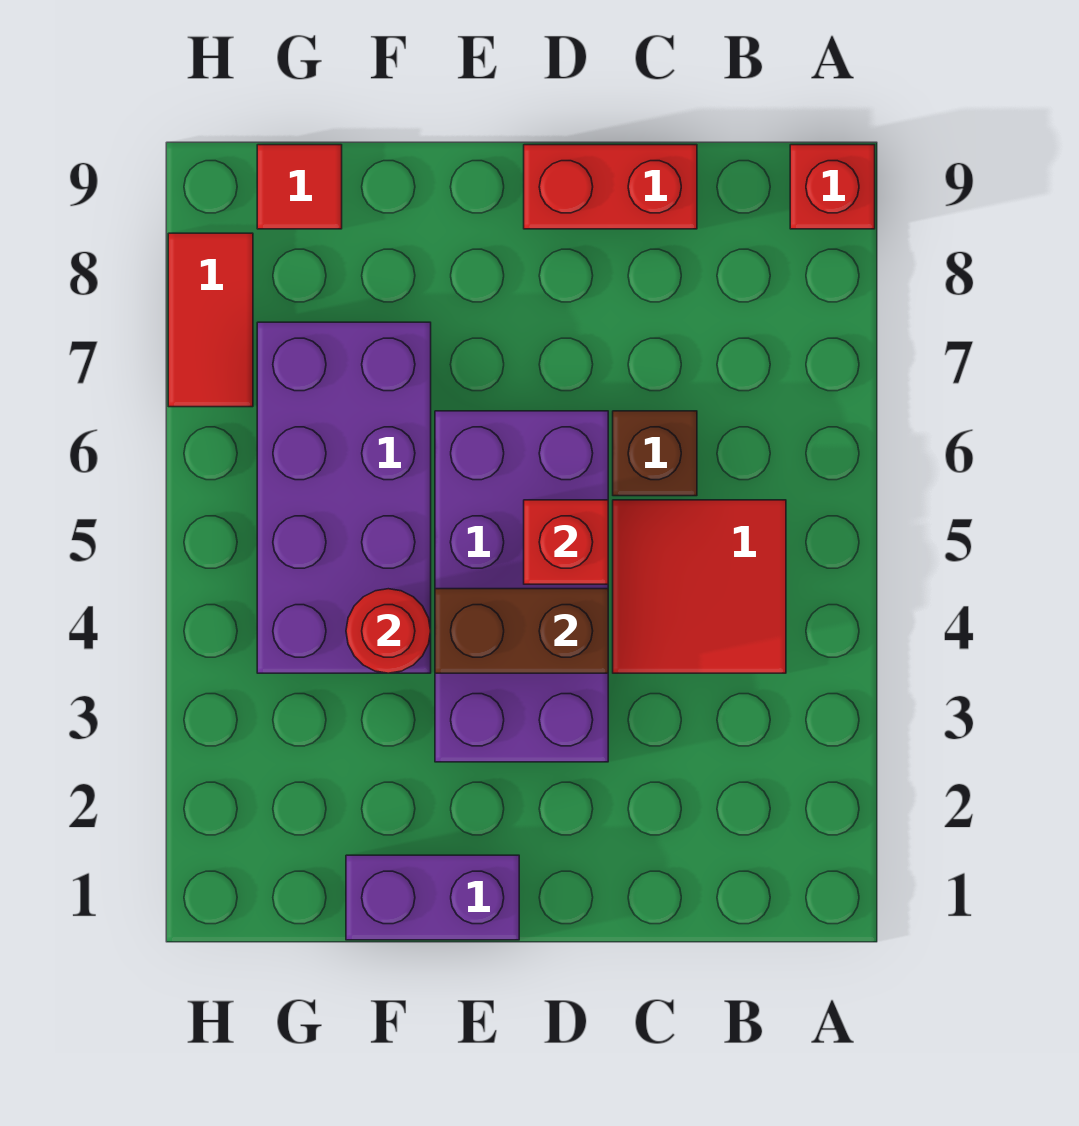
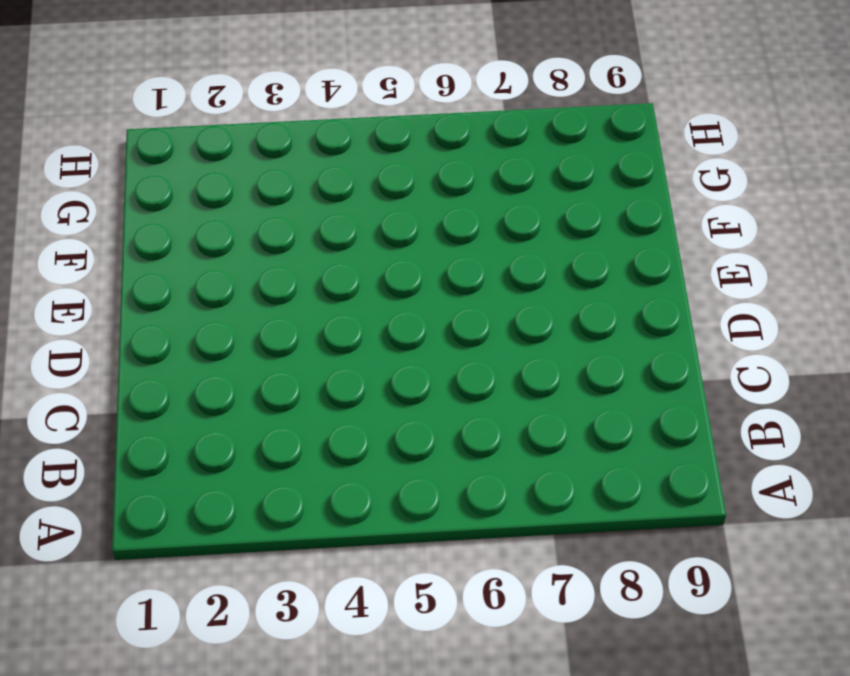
none -> red 1x1 brick [790,145,875,229]
none -> red 2x2 tile [613,500,786,673]
none -> brown 1x1 brick [613,411,697,496]

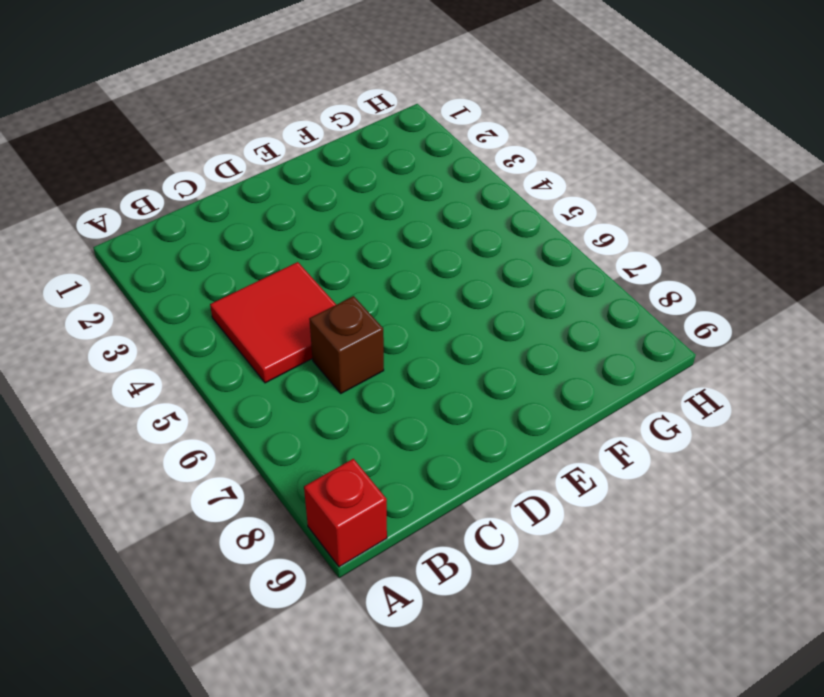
none -> red 1x2 brick [524,145,697,229]
none -> purple 2x4 brick [435,411,608,762]
none -> purple 1x2 brick [346,855,519,940]

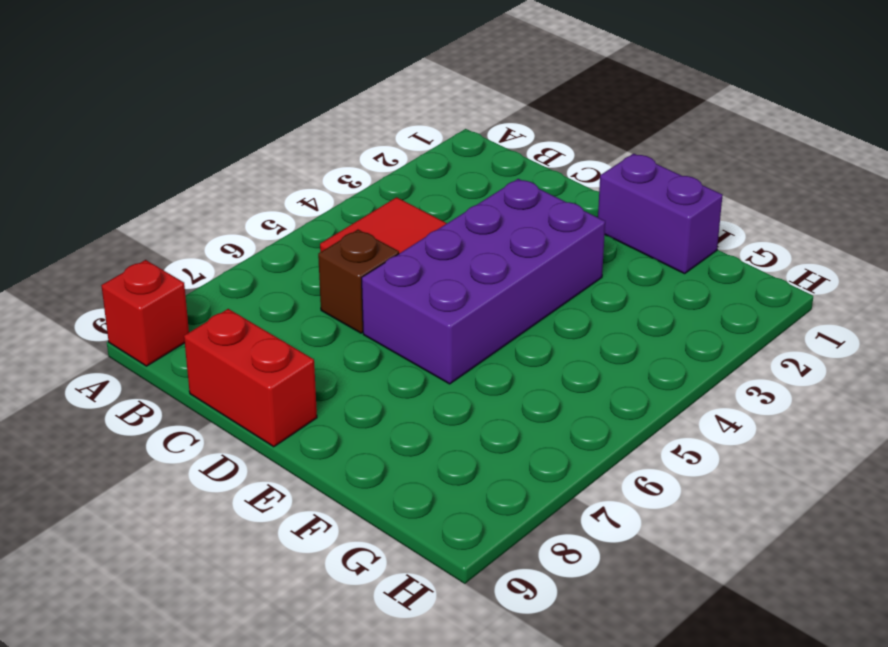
none -> purple 2x4 brick [257,322,431,673]
none -> red 1x1 tile [257,145,342,229]
none -> red 1x2 tile [168,233,253,407]

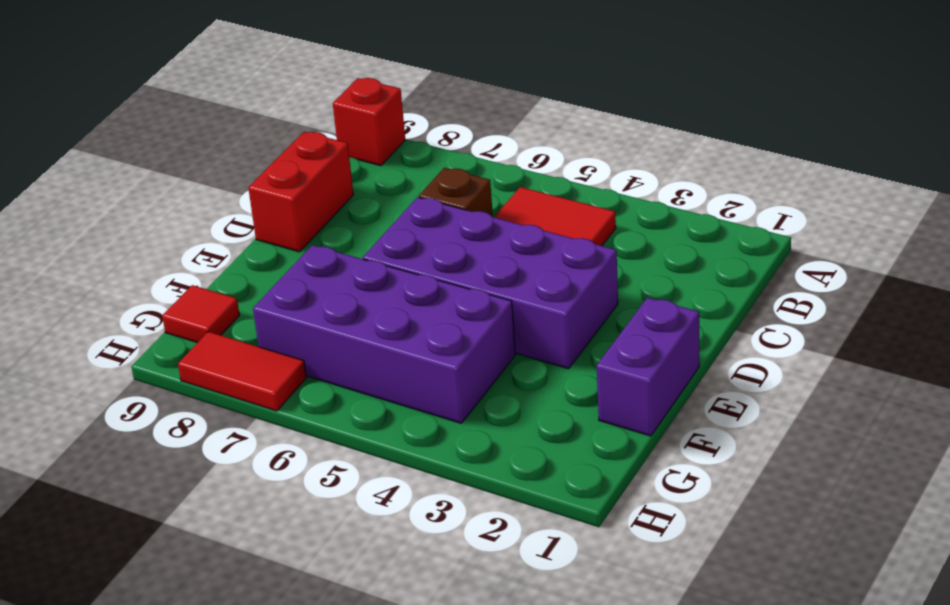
none -> brown 1x2 brick [435,589,608,673]
none -> red 1x1 brick [524,500,608,584]
none -> red 1x1 round brick [346,589,431,673]

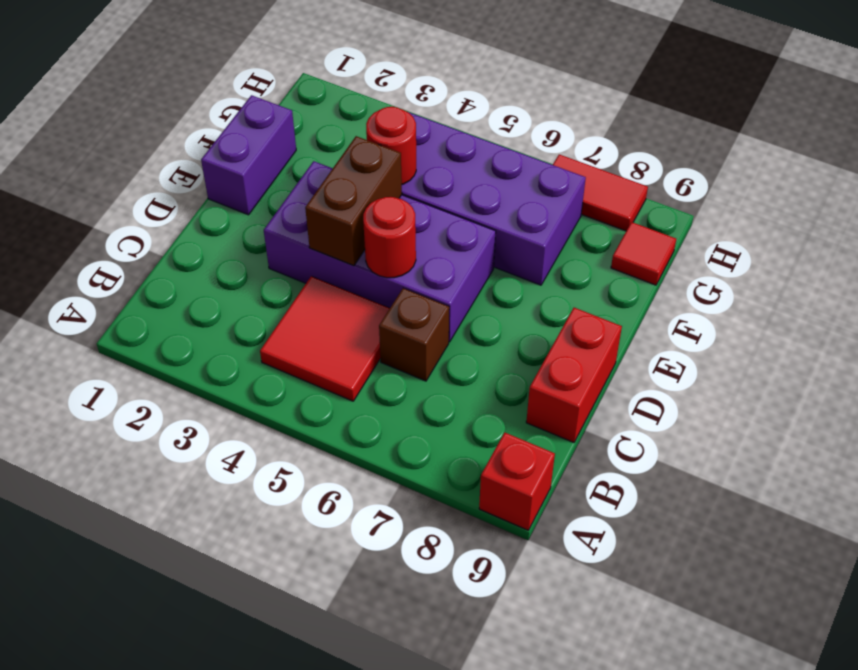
red 1x1 round brick [363,197,416,278] -> red 1x1 brick [524,500,608,584]

